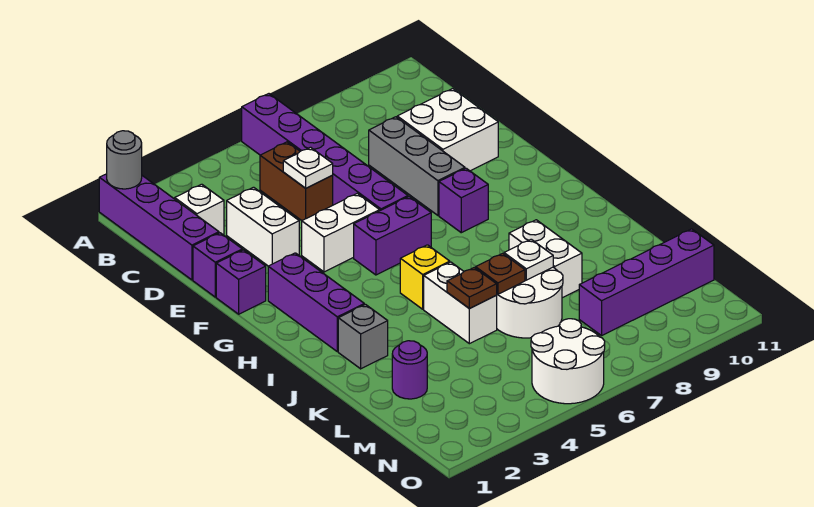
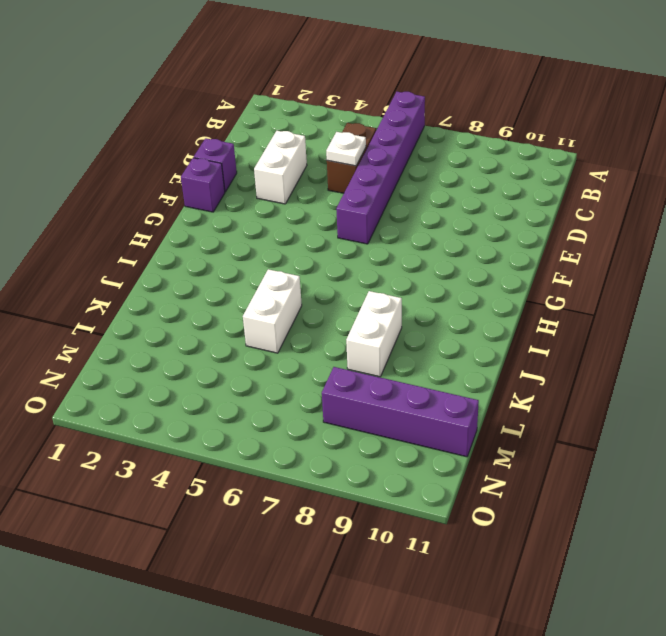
none -> purple 1x4 brick [99,174,219,280]
none -> white 1x1 brick [175,184,224,235]
none -> grey 1x3 brick [369,117,465,215]

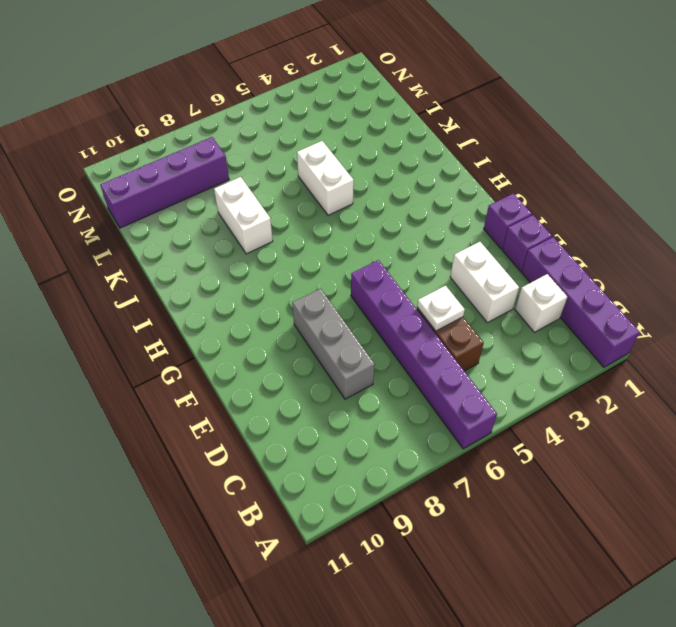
none -> white 2x2 brick [397,89,498,171]
none -> white 1x2 brick [302,193,380,272]
none -> purple 1x3 brick [268,253,364,352]

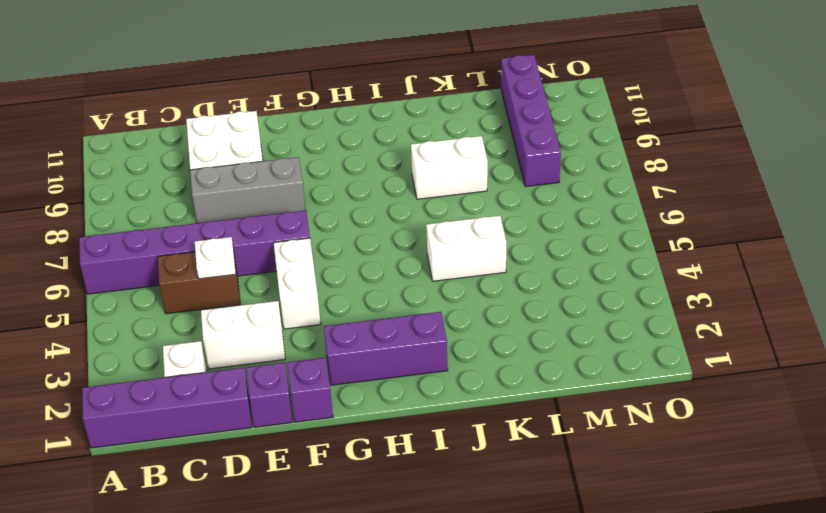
none -> purple 1x2 brick [354,197,431,275]
none -> purple 1x1 brick [439,168,488,233]
none -> yellow 1x1 brick [400,245,450,309]

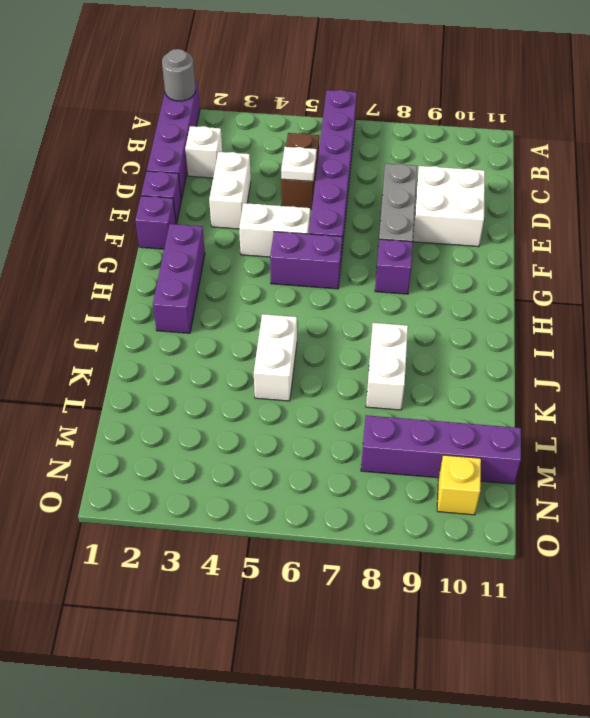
yellow 1x1 brick [437,455,481,515] -> yellow 1x1 brick moved to [400,245,450,309]
none -> grey 1x1 brick [338,304,388,369]
none -> white 2x2 round brick [496,267,563,338]
none -> purple 1x1 round brick [392,341,427,399]

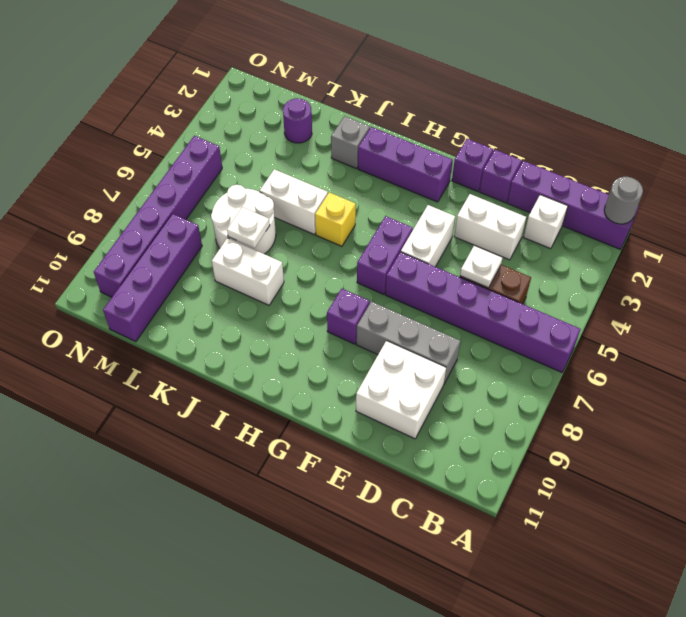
purple 1x6 brick [94,136,222,297] -> white 2x2 round brick [531,319,605,404]
none -> brown 1x1 plate [447,268,497,309]
none -> brown 1x1 plate [476,253,525,294]

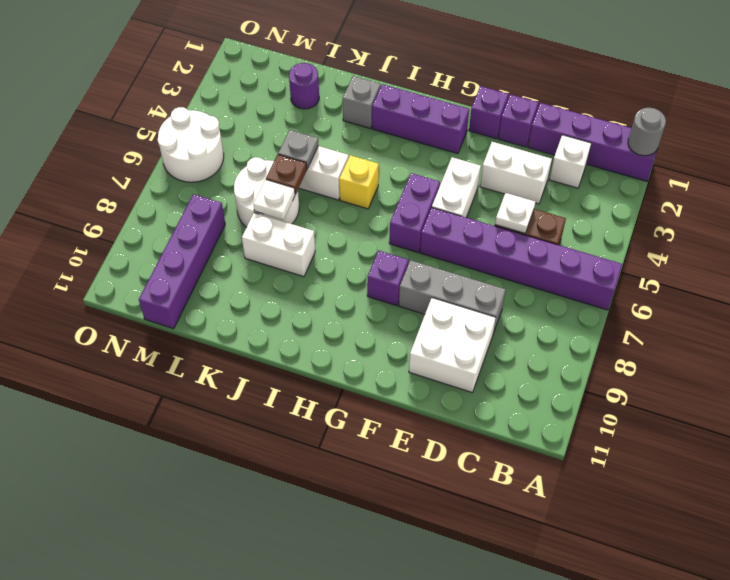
grey 1x1 plate [278,130,318,169] -> brown 1x1 plate [447,268,497,309]

